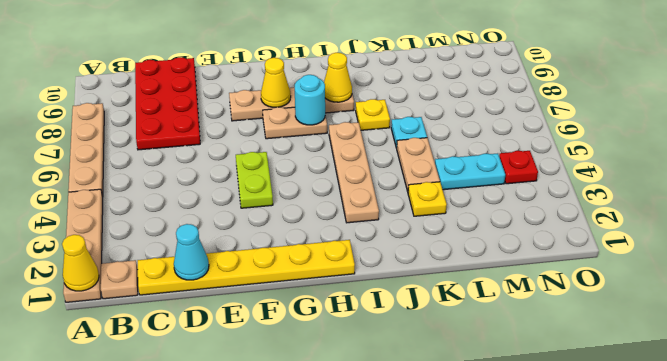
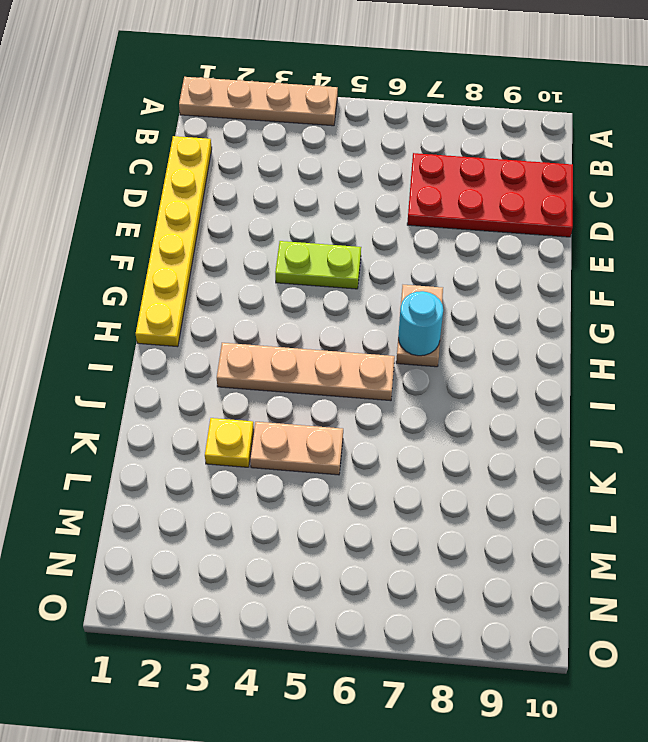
none -> tan 1x4 plate [68,103,104,197]
none -> tan 1x1 plate [101,260,138,299]
none -> tan 1x4 plate [229,87,354,121]

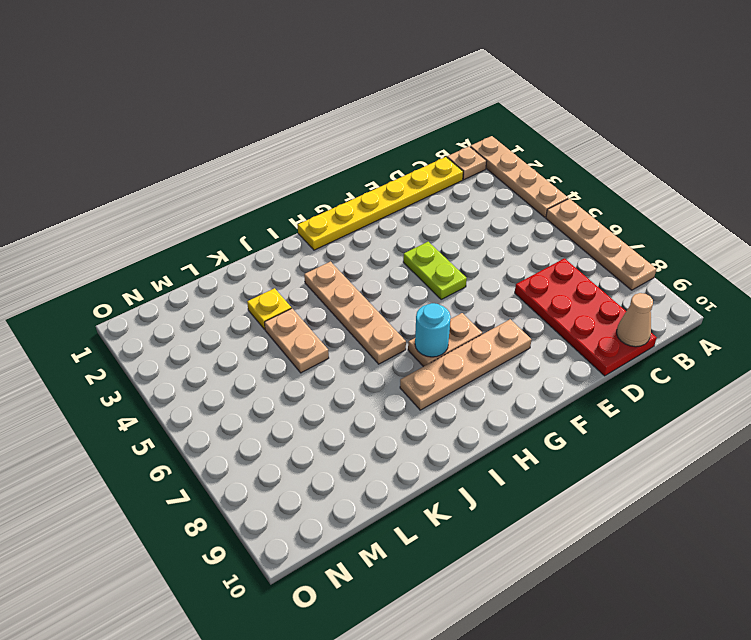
tan 1x1 cone [617,293,653,347] -> none
none -> yellow 1x1 plate [356,99,390,130]
none -> cyan 1x1 plate [391,117,427,147]
none -> cyan 1x2 plate [435,153,505,190]

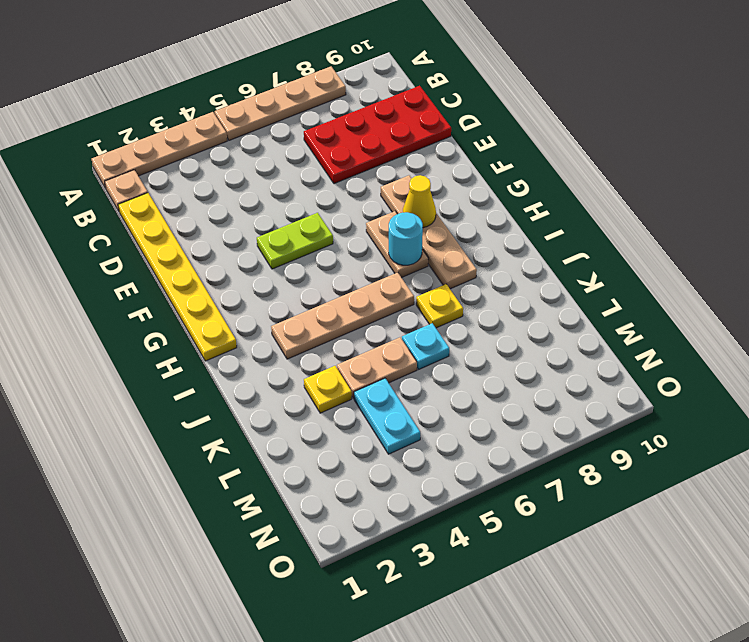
none -> red 1x1 plate [499,151,538,184]
none -> yellow 1x1 cone [62,235,99,291]
none -> cyan 1x1 cone [174,224,209,280]

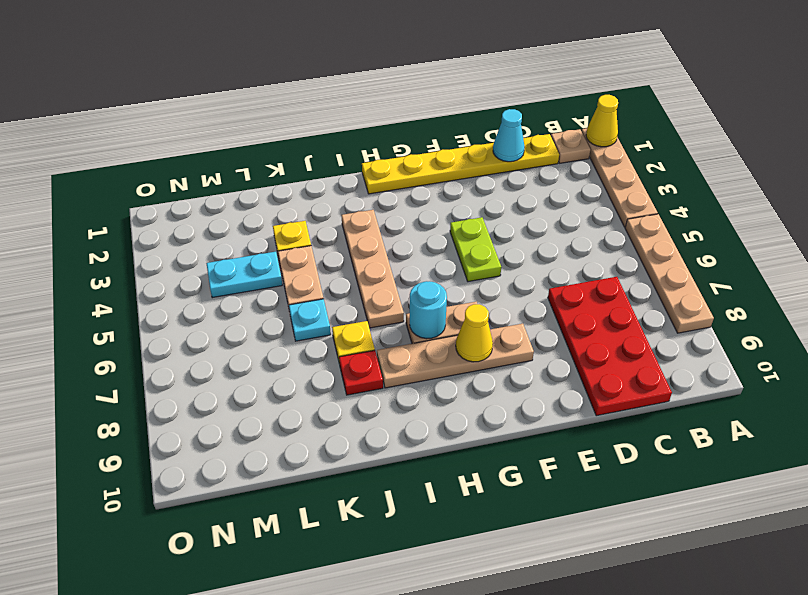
red 1x1 plate [339,350,383,395] -> red 1x1 plate moved to [499,151,538,184]
none -> yellow 1x1 cone [324,53,352,102]

